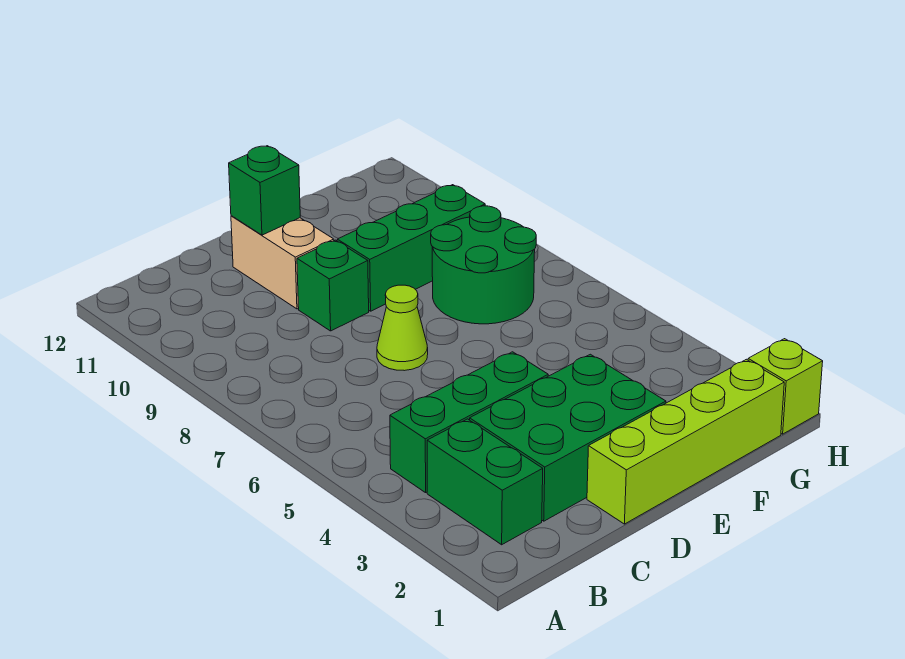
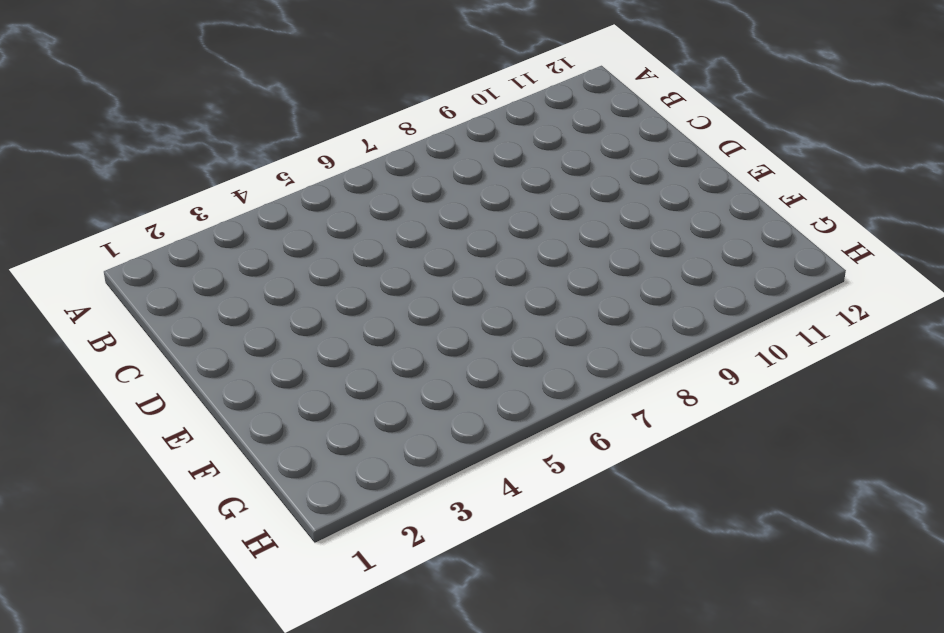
none -> green 1x2 brick [427,419,543,545]
none -> green 1x3 brick [390,352,548,493]

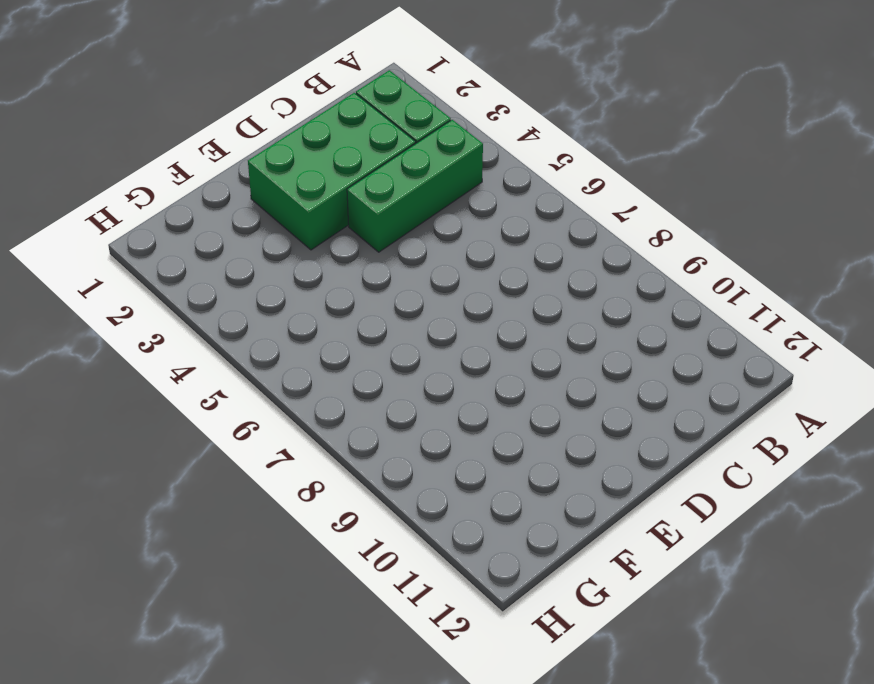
none -> lime 1x4 brick [587,359,784,524]
none -> lime 1x1 cone [377,285,428,371]

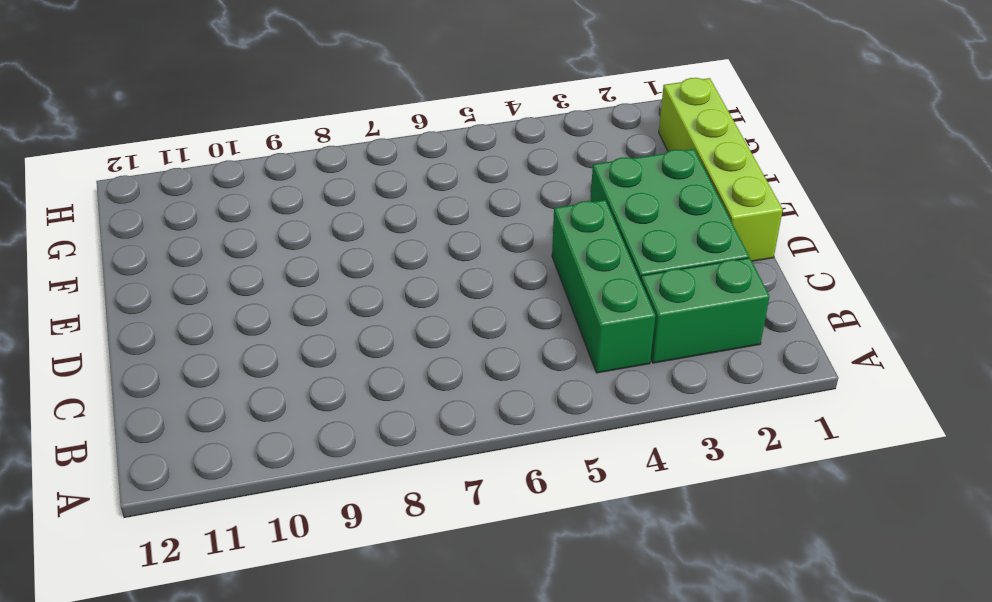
none -> lime 1x1 cone [377,285,428,371]
none -> green 1x1 brick [297,240,369,331]

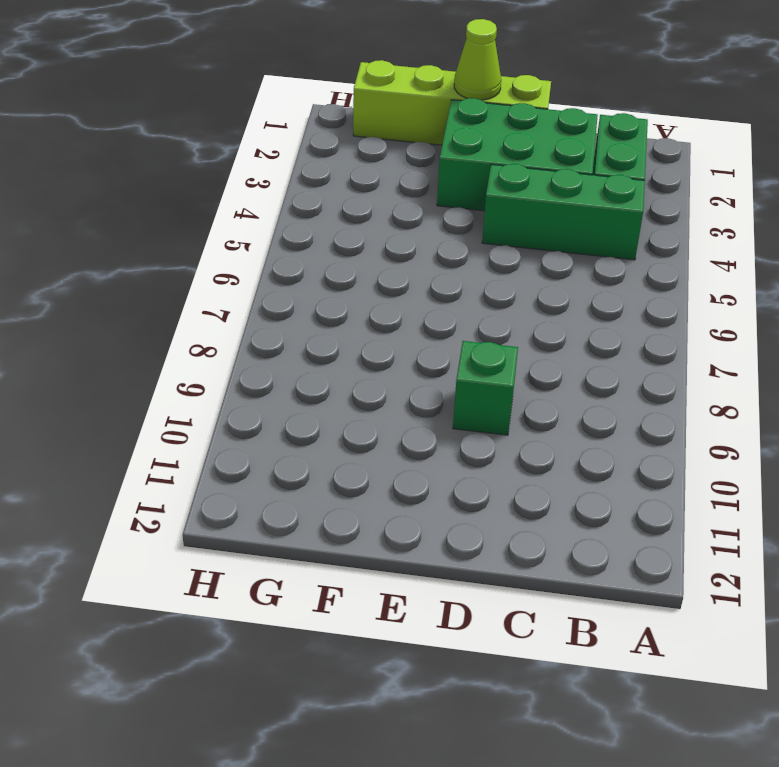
lime 1x1 cone [454,19,501,100] -> lime 1x1 cone moved to [377,285,428,371]
none -> tan 1x2 brick [231,216,334,309]
none -> green 1x3 brick [337,185,485,311]

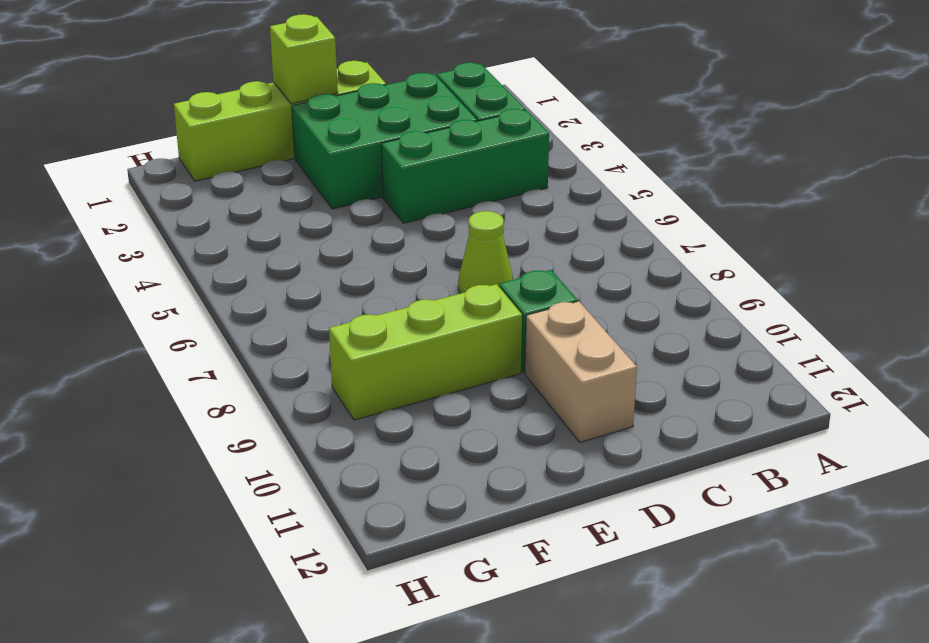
lime 1x1 brick [270,14,338,104] -> lime 1x1 brick moved to [748,339,823,434]
lime 1x3 brick [329,284,522,420] -> green 1x3 brick [337,185,485,311]
none -> green 2x2 round brick [431,206,536,324]
none -> green 1x1 brick [229,146,300,235]

